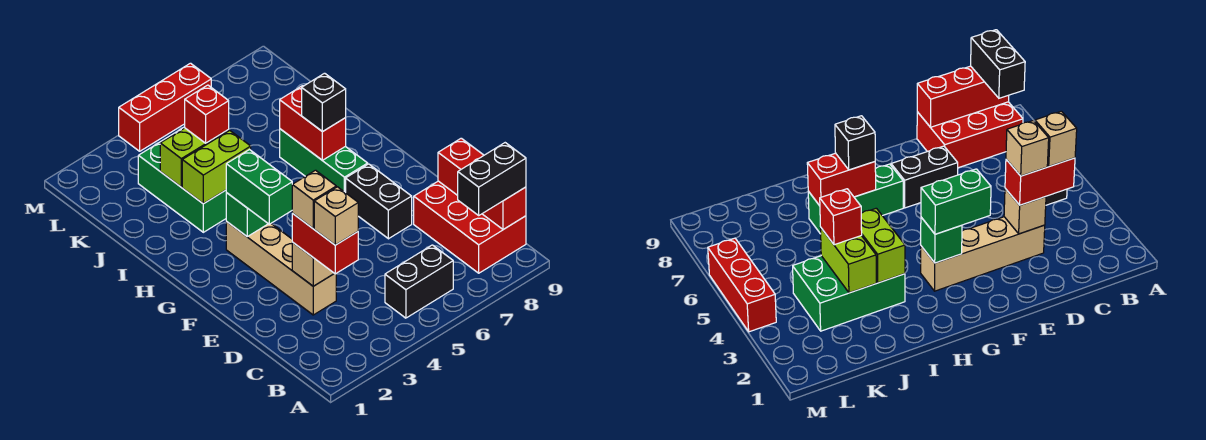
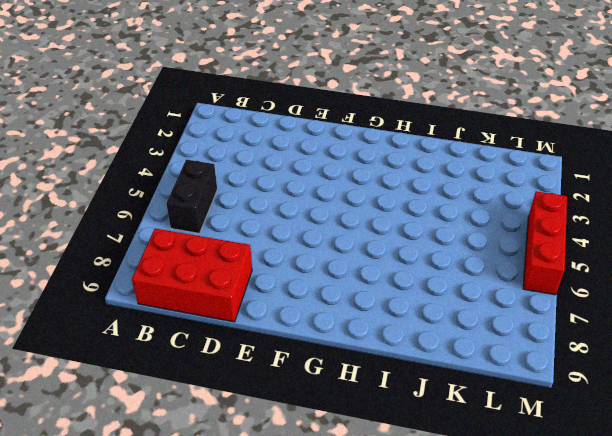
none -> tan 1x4 brick [226,221,336,315]
none -> black 1x2 brick [346,164,412,239]
none -> green 1x3 brick [280,129,368,193]

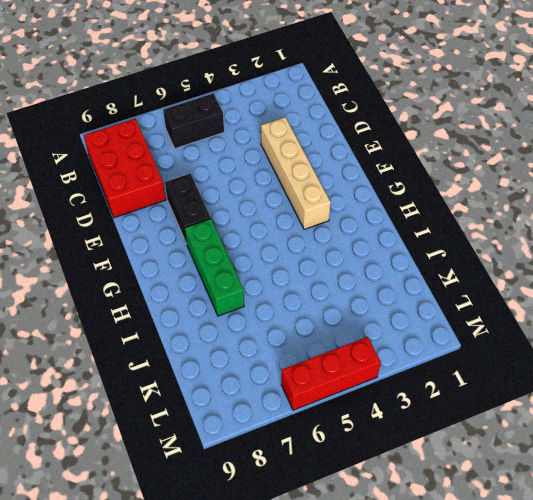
none -> green 2x3 brick [138,127,226,232]
none -> red 1x3 brick [438,138,526,230]
none -> tan 1x1 brick [292,242,334,286]

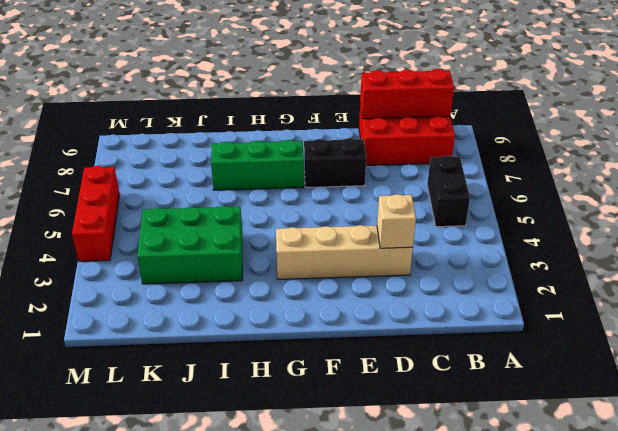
none -> green 1x1 brick [226,193,268,236]
none -> red 1x2 brick [280,86,346,160]
none -> lime 1x2 brick [182,131,251,204]

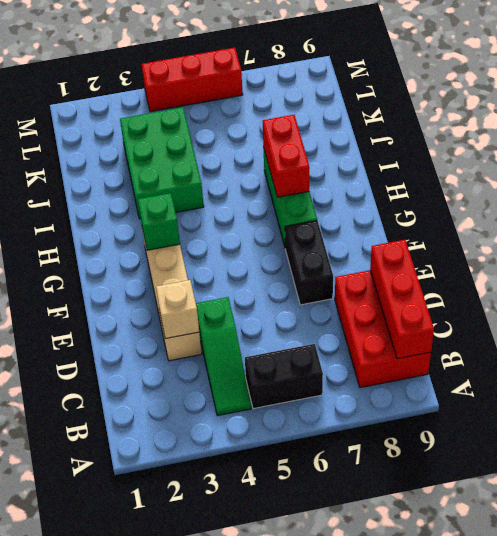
green 1x3 slope [196,297,251,416] -> none
none -> lime 1x2 brick [182,131,251,204]
none -> lime 1x2 brick [160,128,229,187]
none -> black 1x2 brick [458,143,526,215]

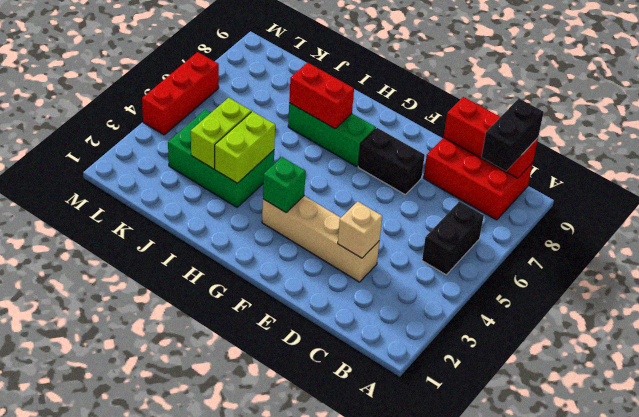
none -> red 1x2 brick [292,214,358,274]
none -> green 1x2 brick [226,150,292,224]
none -> black 1x1 brick [302,73,346,132]

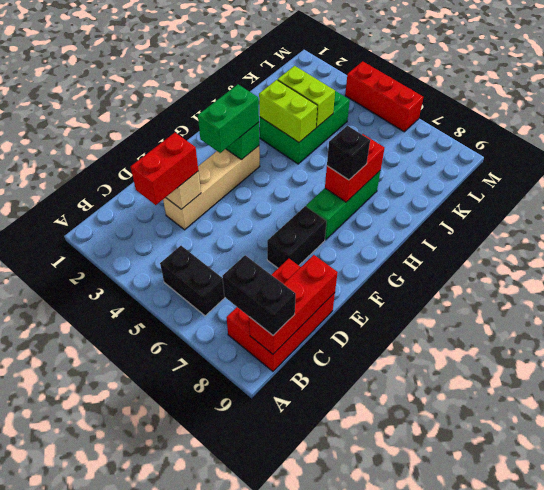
none -> red 1x1 brick [185,85,229,143]
none -> tan 1x1 brick [314,187,358,245]
none -> tan 1x1 brick [292,170,336,228]

